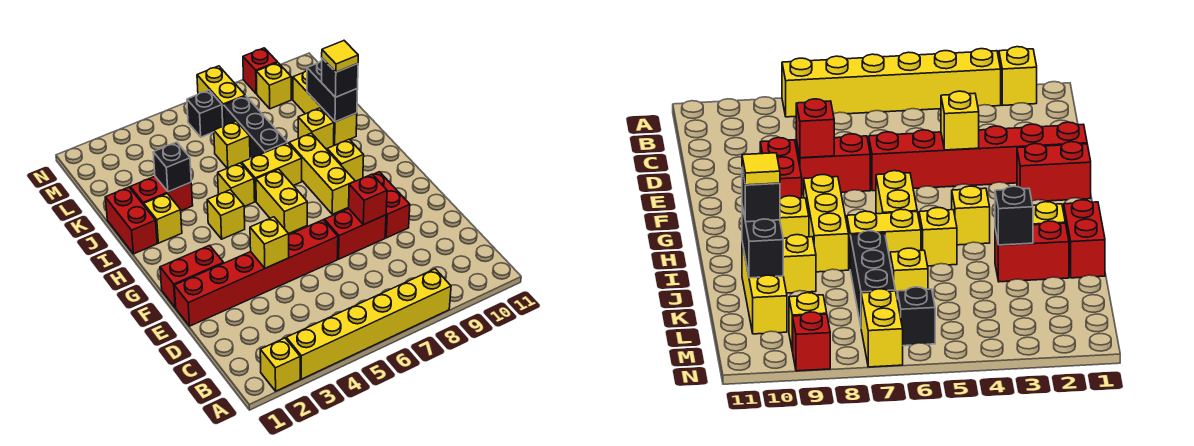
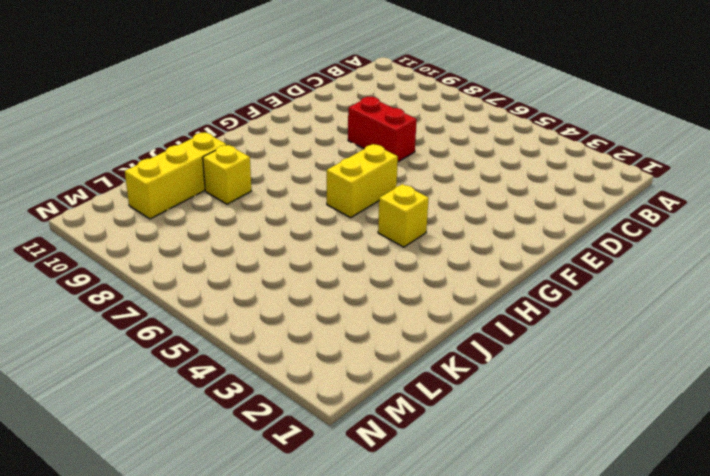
none -> yellow 1x1 brick [260,338,300,391]
none -> yellow 1x6 brick [286,269,451,379]
none -> red 1x6 brick [174,220,338,326]

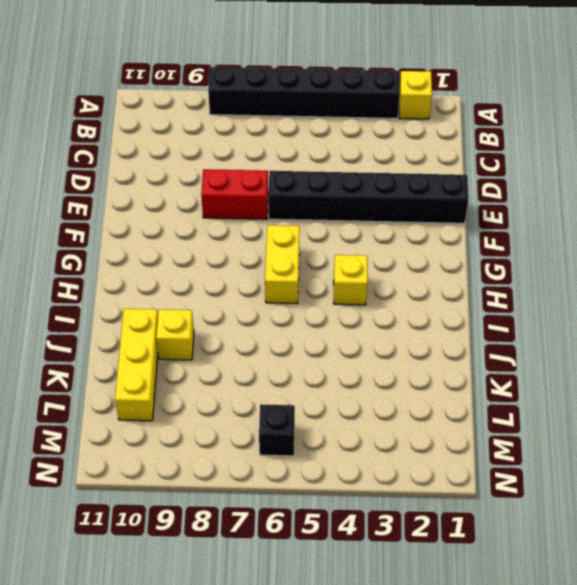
black 1x6 brick [208,67,400,118] -> yellow 1x6 brick [286,269,451,379]
black 1x6 brick [268,171,468,223] -> red 1x6 brick [174,220,338,326]
none -> red 1x2 brick [373,172,410,238]
none -> red 1x2 brick [160,245,224,308]
none -> yellow 1x3 brick [289,133,355,214]

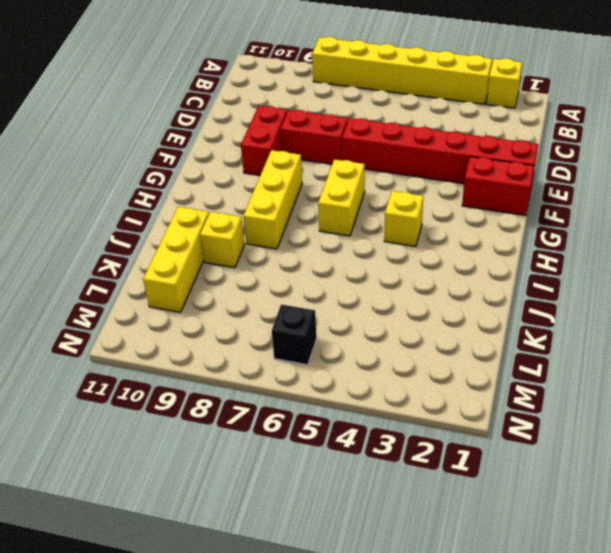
none -> yellow 1x1 brick [327,139,364,181]
none -> red 1x2 brick [105,187,157,254]
none -> yellow 1x1 brick [144,194,182,243]

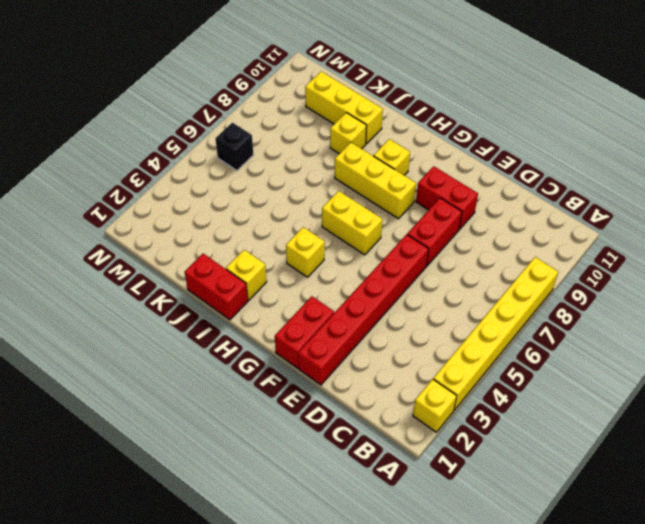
none -> yellow 1x1 brick [218,163,255,207]
none -> yellow 1x2 brick [242,143,302,201]
none -> red 1x2 brick [130,176,193,211]

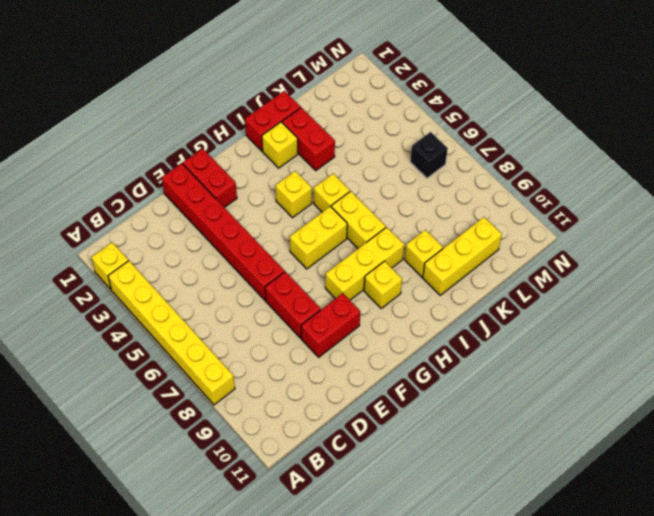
none -> black 1x3 brick [224,96,287,158]
none -> yellow 1x1 brick [214,121,250,168]
none -> yellow 1x2 brick [197,66,245,126]

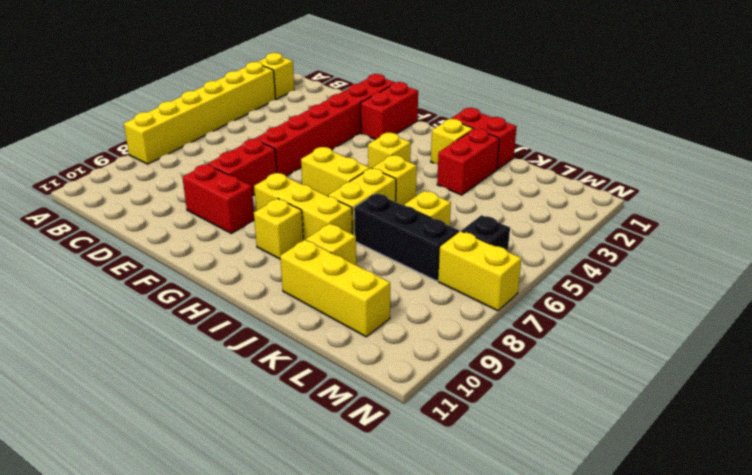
none -> yellow 1x1 brick [256,62,291,109]
none -> red 1x1 brick [243,48,277,94]
none -> yellow 1x1 brick [250,217,289,268]

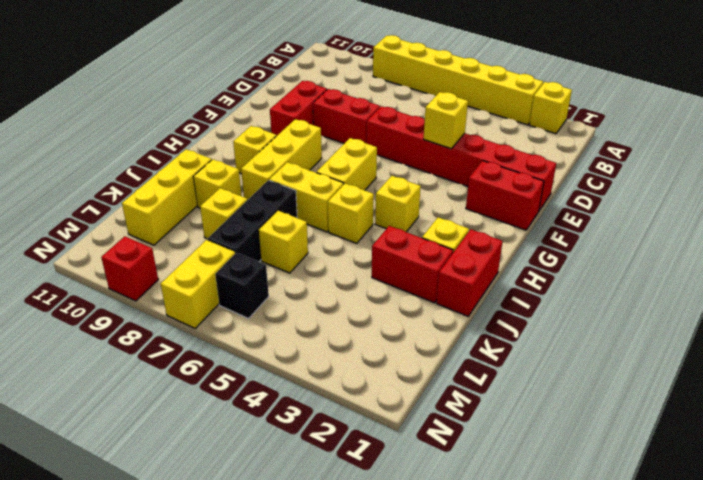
yellow 1x1 brick [200,188,247,239] -> yellow 1x1 brick moved to [256,62,291,109]
none -> red 1x1 brick [349,174,387,225]
none -> black 1x1 brick [153,142,191,192]
none -> black 1x2 brick [307,61,358,122]

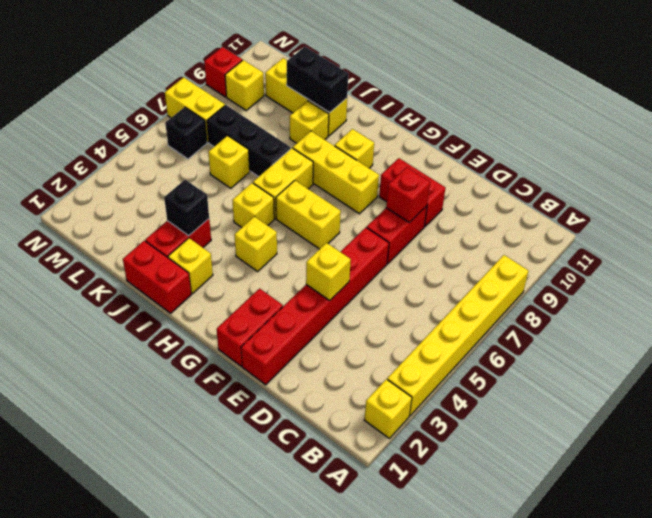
none -> black 1x1 brick [322,58,358,97]
none -> yellow 1x1 tile [322,41,358,72]

